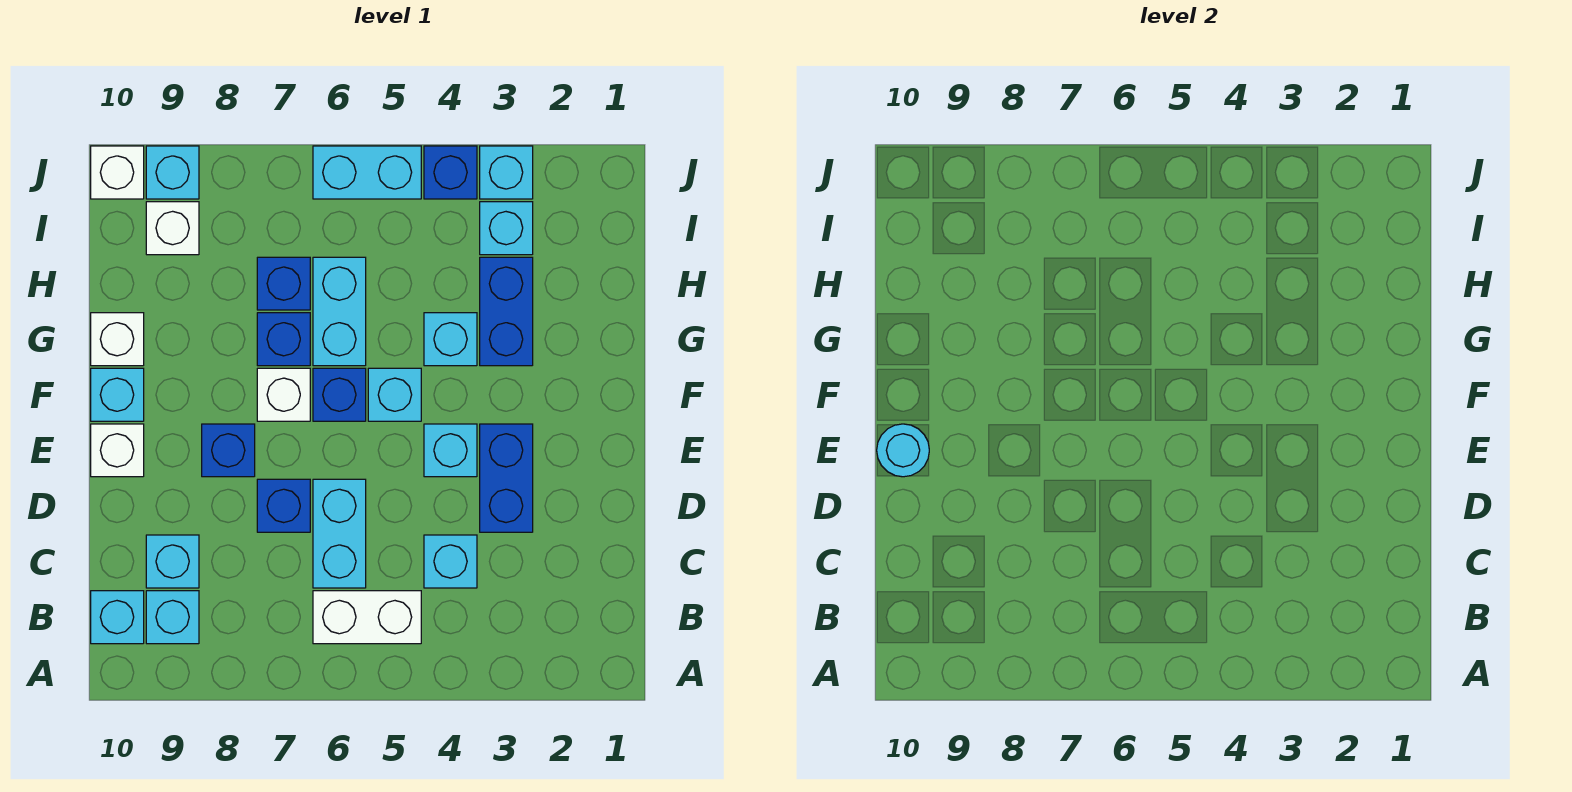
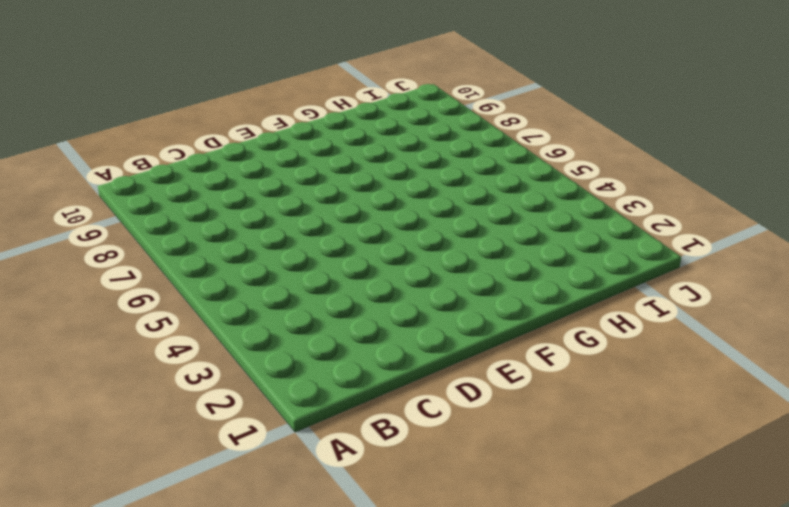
none -> white 1x2 brick [313,591,421,644]
none -> cyan 1x1 brick [146,591,199,644]
none -> cyan 1x1 brick [91,591,144,644]

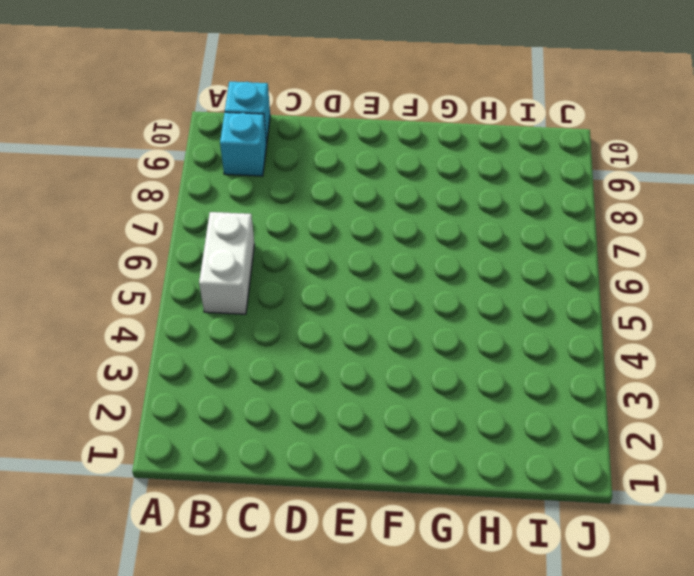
none -> cyan 1x1 brick [424,535,477,588]
none -> cyan 1x2 brick [313,479,366,588]
none -> cyan 1x1 brick [146,535,199,588]

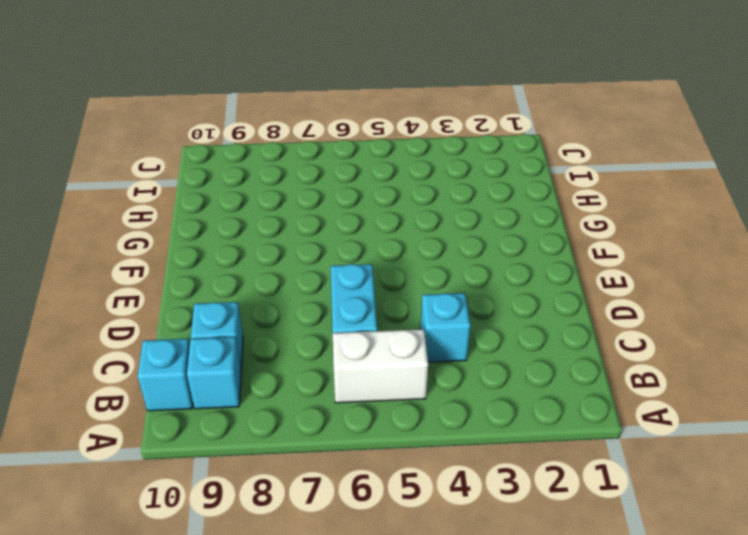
none -> blue 1x2 brick [480,424,533,532]
none -> blue 1x1 brick [257,479,310,532]
none -> cyan 1x1 brick [424,424,477,477]

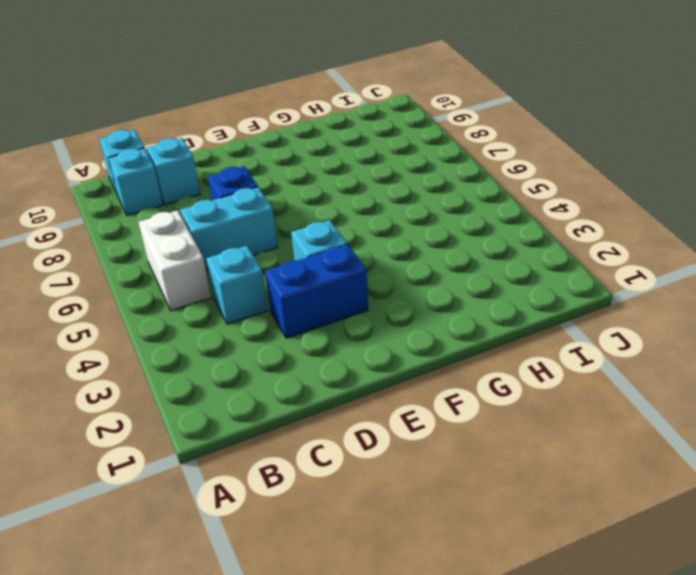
none -> blue 1x1 brick [202,424,255,477]
none -> white 1x1 brick [91,424,144,477]
none -> cyan 1x1 brick [368,368,421,421]

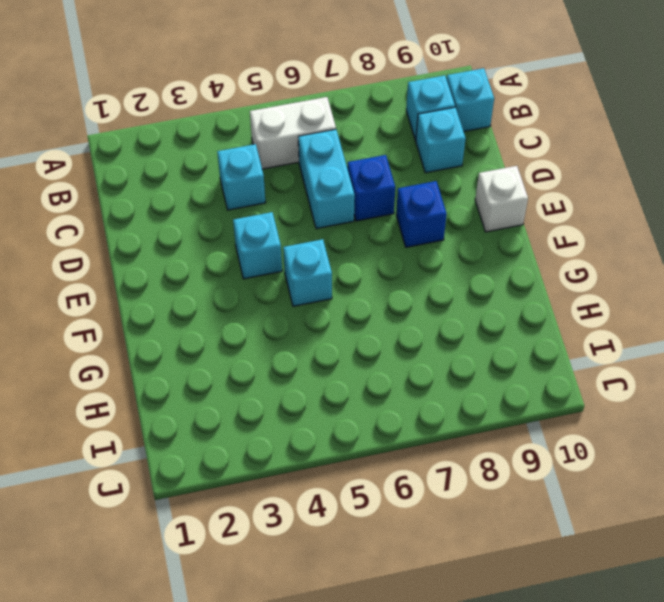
none -> blue 1x2 brick [480,424,533,532]
none -> blue 1x1 brick [313,368,366,421]
none -> white 1x1 brick [257,368,310,421]

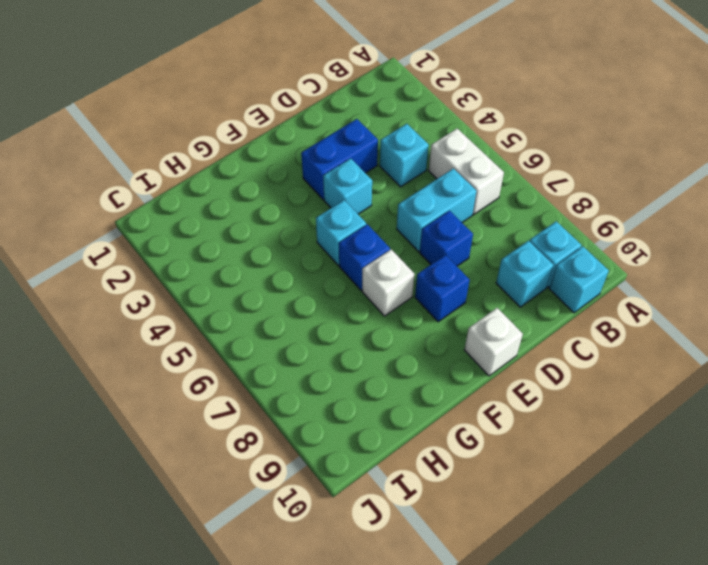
none -> cyan 1x1 brick [91,368,144,421]
none -> blue 1x2 brick [480,257,533,366]
none -> cyan 1x1 brick [424,313,477,366]

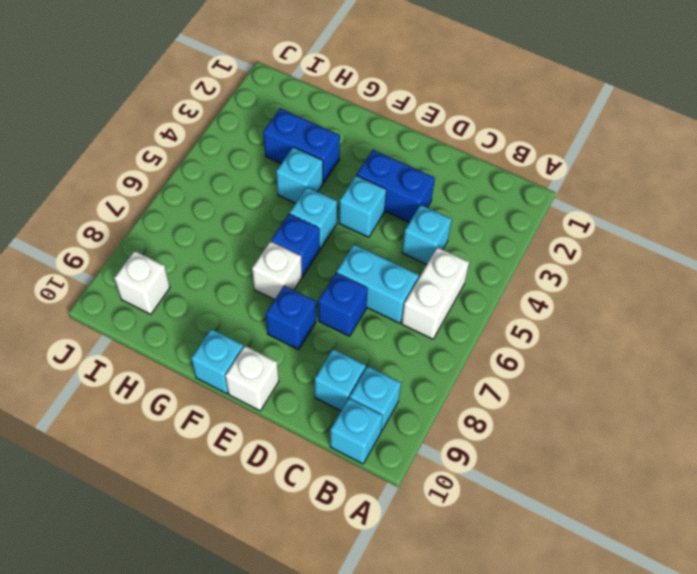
none -> cyan 1x2 brick [313,257,366,366]
none -> blue 1x1 brick [257,313,310,366]
none -> white 1x1 brick [91,313,144,366]

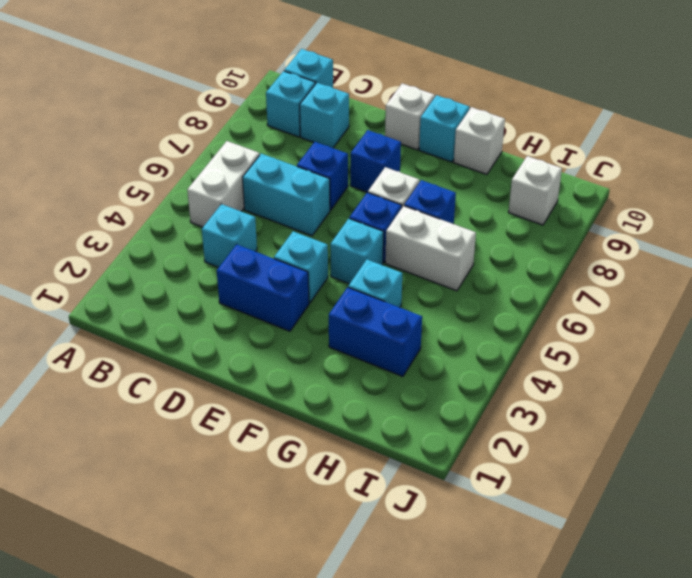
white 1x2 brick [385,206,476,291] -> cyan 1x2 brick [313,257,366,366]
none -> blue 1x1 brick [257,257,310,310]
none -> cyan 1x1 brick [480,202,533,255]
none -> cyan 1x1 brick [480,146,533,199]

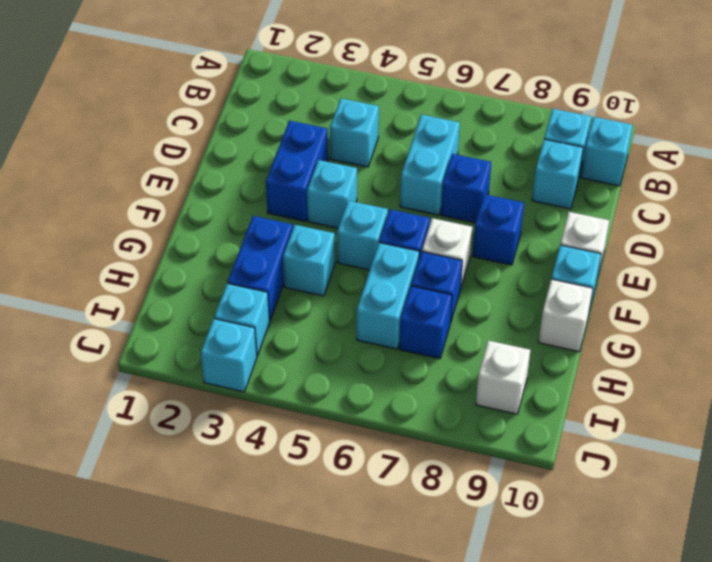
none -> white 1x2 brick [313,591,421,644]
none -> blue 1x1 brick [424,146,477,199]
none -> cyan 1x2 brick [313,146,421,199]

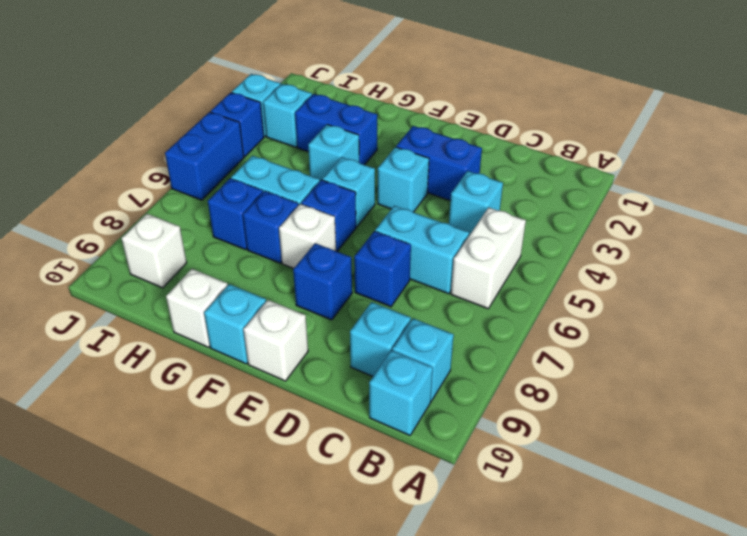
blue 1x2 brick [165,112,244,200] -> cyan 1x2 brick [313,146,421,199]
none -> cyan 1x1 brick [146,146,199,199]
none -> white 1x1 brick [91,146,144,199]
none -> cyan 1x1 round brick [877,424,929,477]

